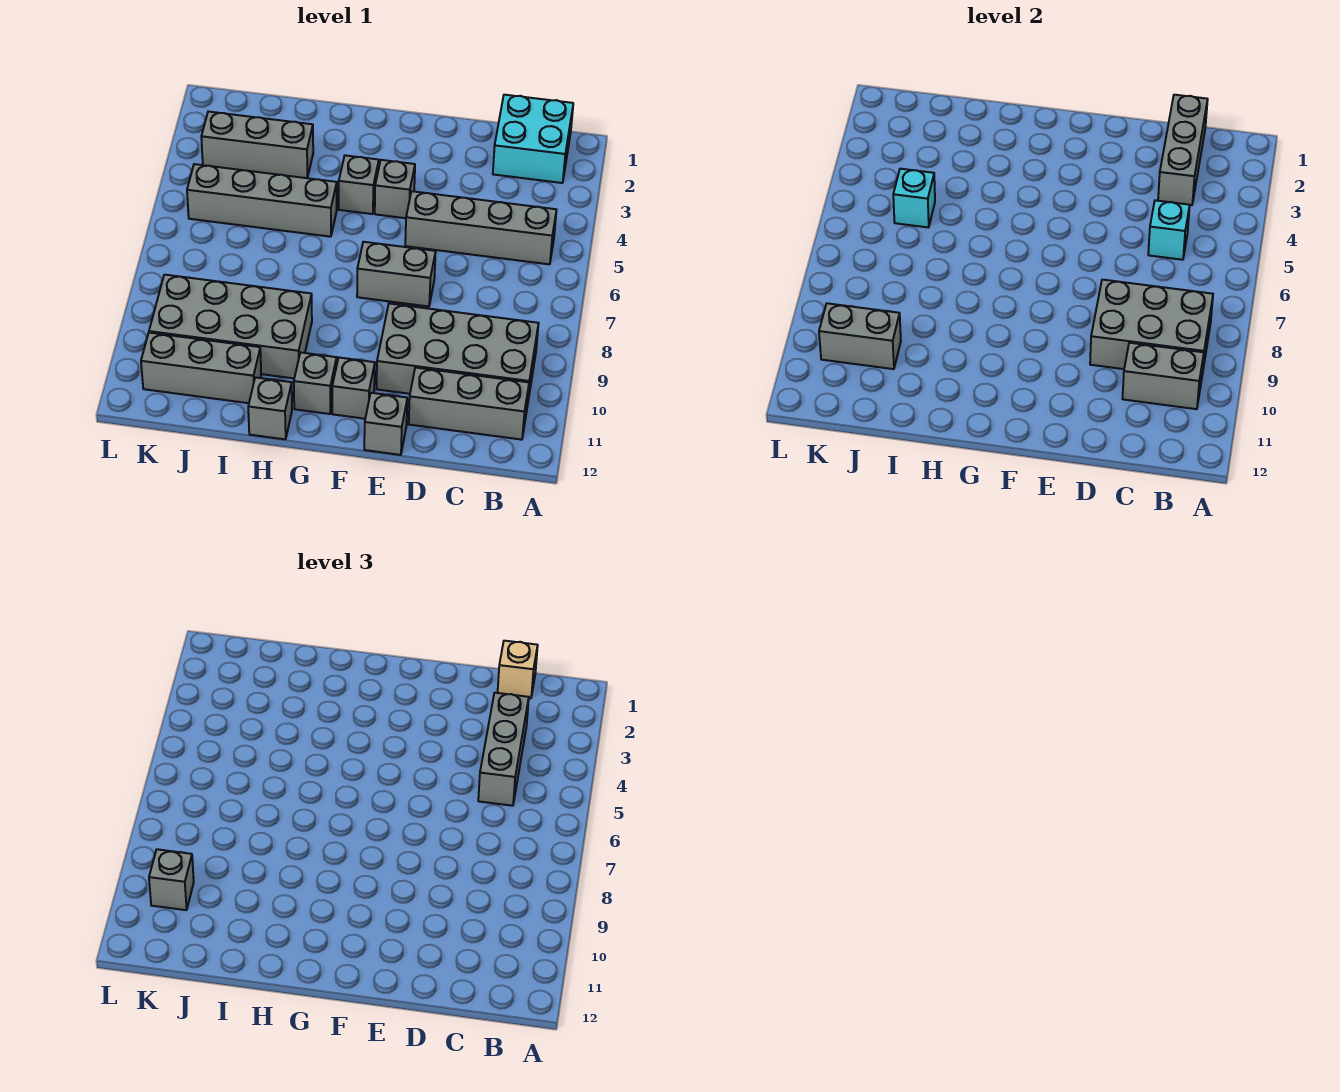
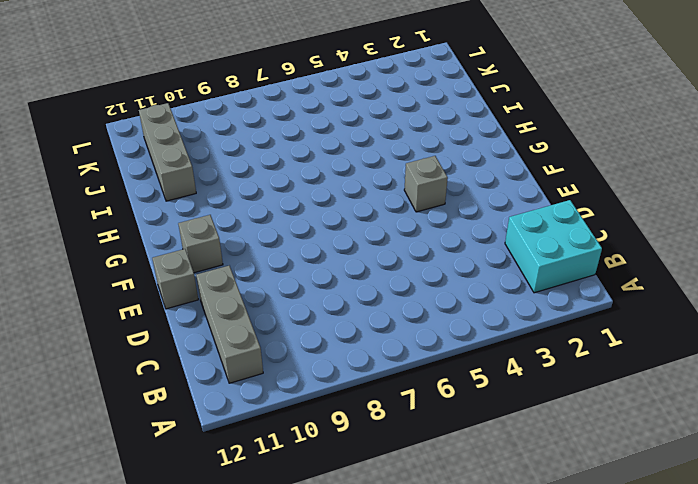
none -> grey 1x4 brick [405,191,556,264]
none -> grey 2x4 brick [377,304,539,406]
none -> grey 1x2 brick [357,242,436,306]

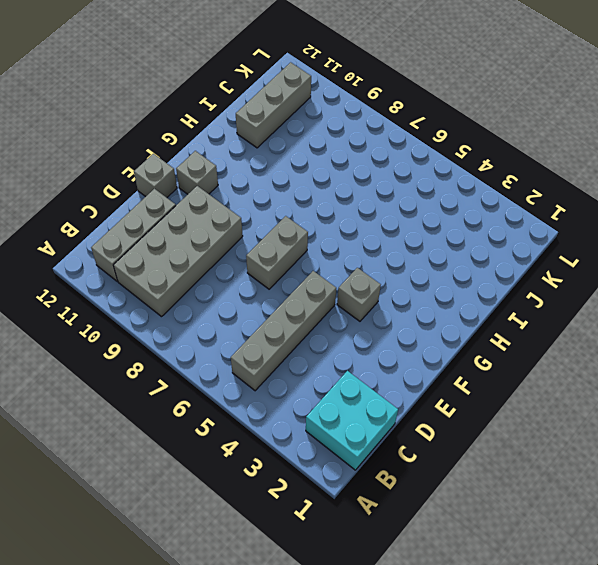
none -> grey 1x1 brick [339,155,379,214]
none -> grey 1x1 brick [294,352,337,414]
none -> grey 1x4 brick [187,164,337,237]

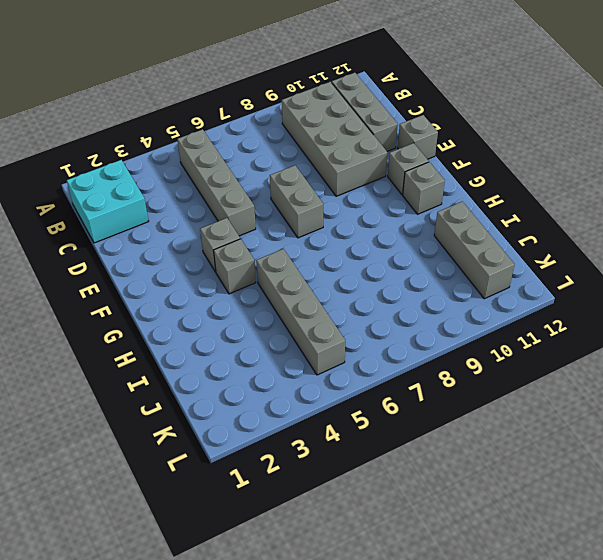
none -> grey 2x4 brick [149,275,312,378]
none -> grey 1x1 brick [248,377,292,439]
none -> grey 1x3 brick [201,112,313,178]

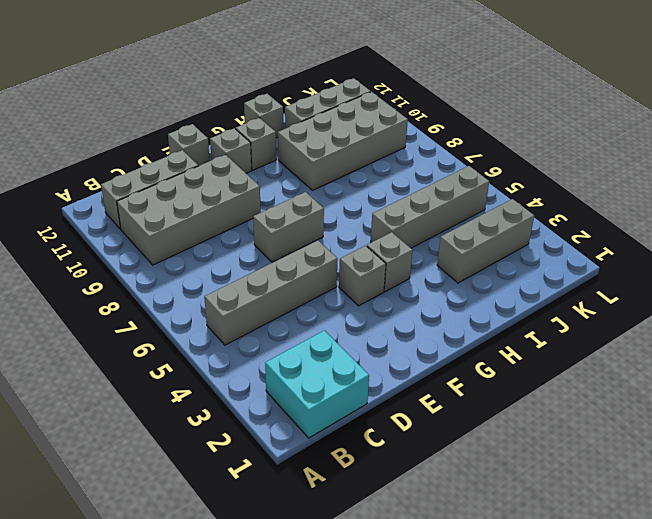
none -> grey 2x3 brick [1090,280,1213,375]
none -> grey 1x2 brick [1123,343,1204,409]
none -> grey 1x3 brick [1158,95,1208,205]

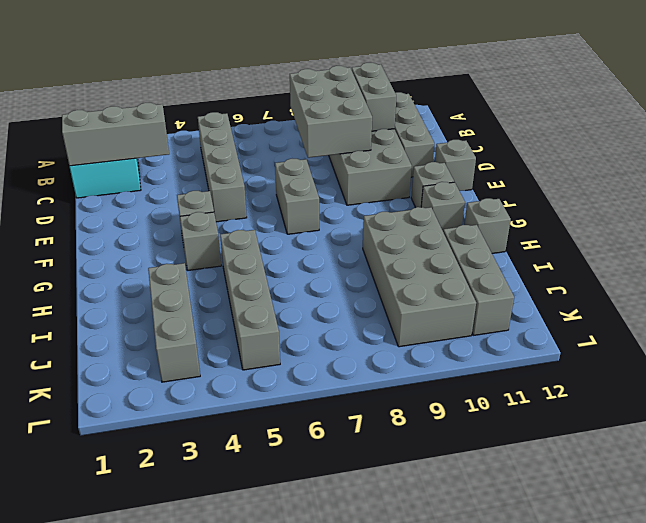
none -> cyan 1x1 brick [1148,200,1190,260]
none -> cyan 1x1 brick [893,169,935,228]
none -> grey 1x2 brick [819,303,901,369]

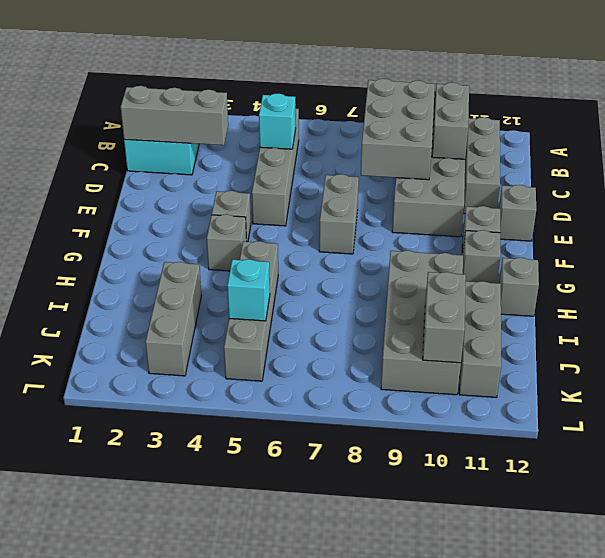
none -> tan 1x1 brick [498,641,538,698]
none -> grey 1x3 brick [478,693,529,806]
none -> grey 1x1 brick [149,849,194,910]

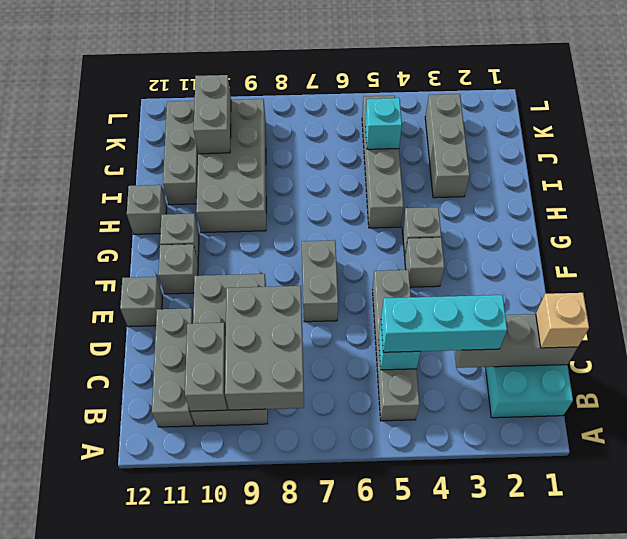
cyan 1x3 brick [381,295,507,352] -> grey 1x3 brick [478,693,529,806]
none -> grey 1x1 brick [149,849,194,910]

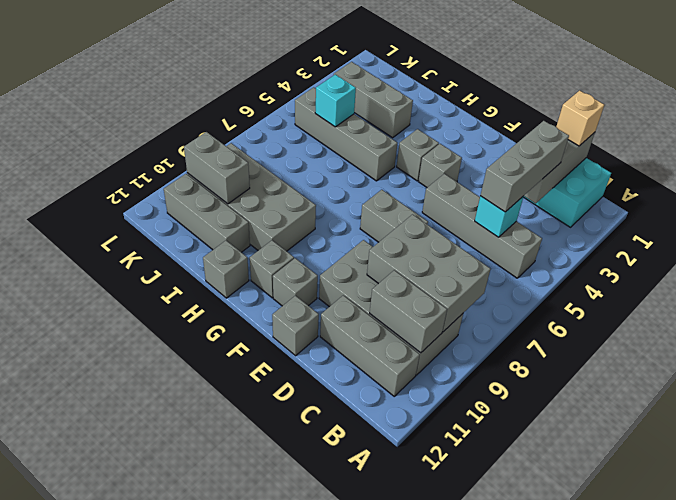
none -> grey 1x1 brick [149,849,194,910]

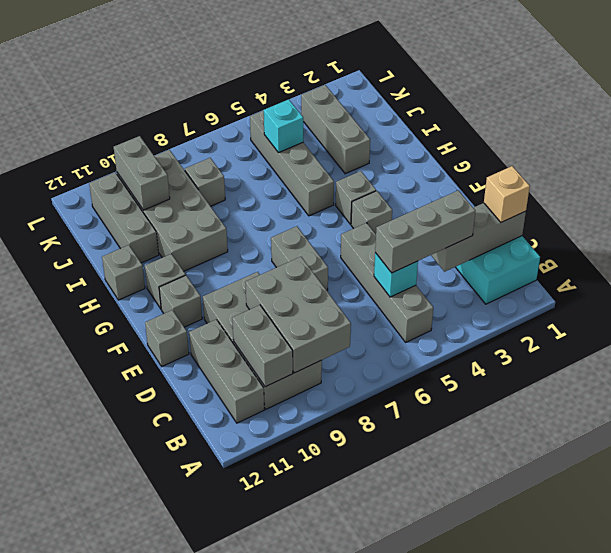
grey 1x1 brick [185,158,225,206] -> grey 1x1 brick moved to [149,849,194,910]

